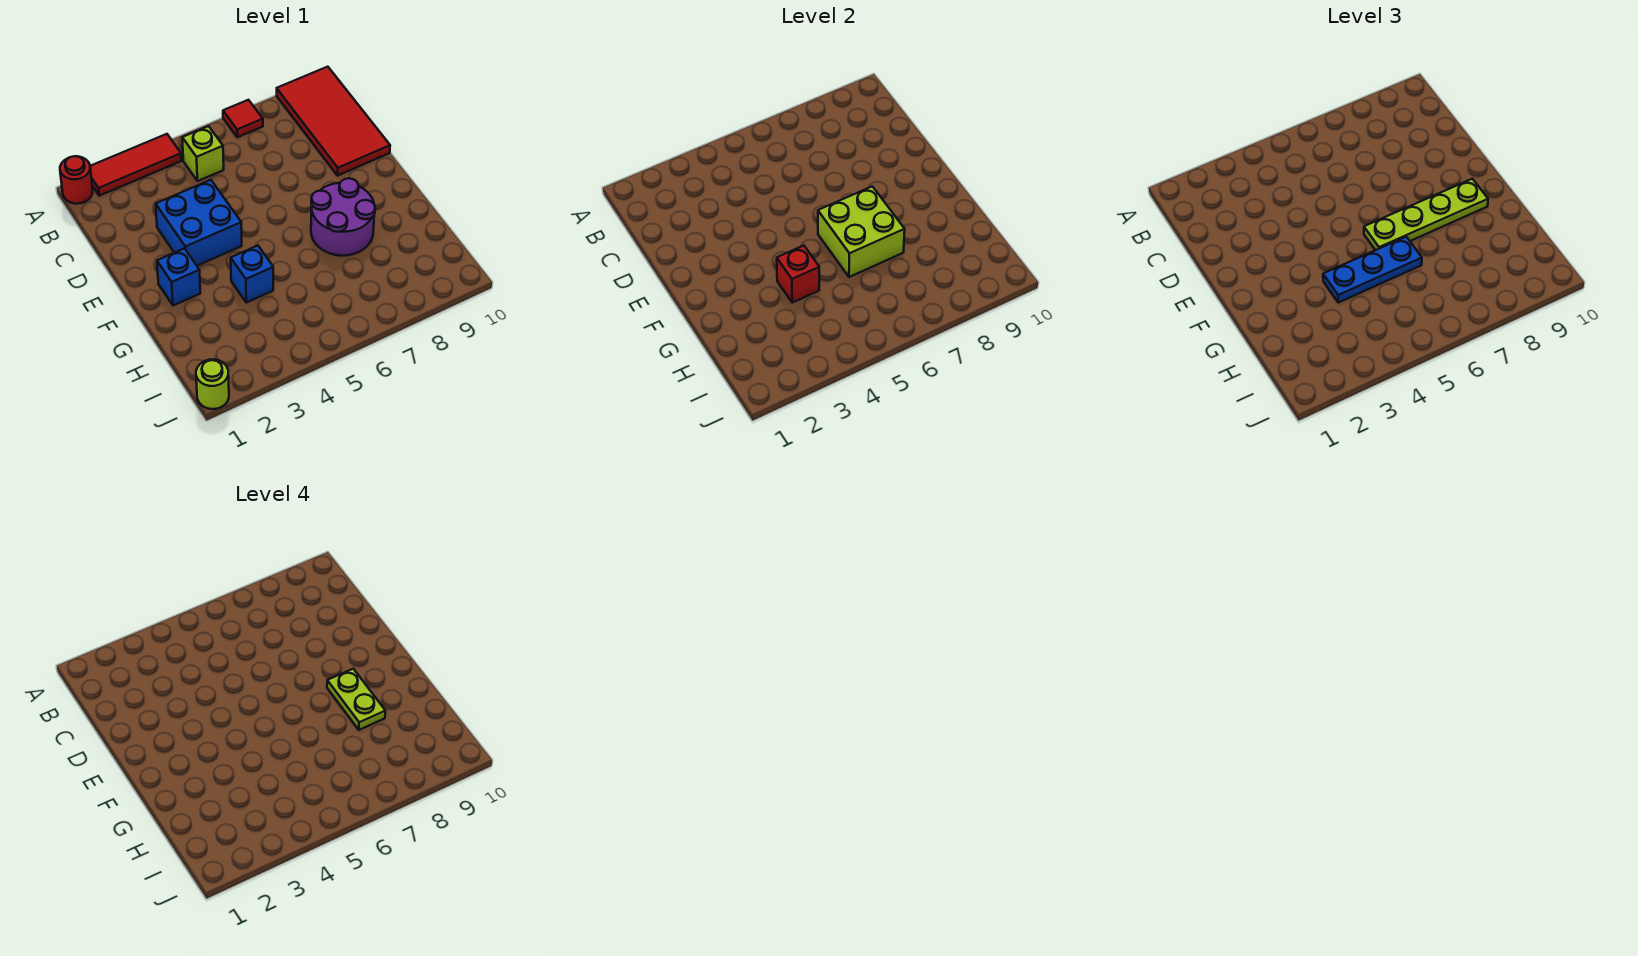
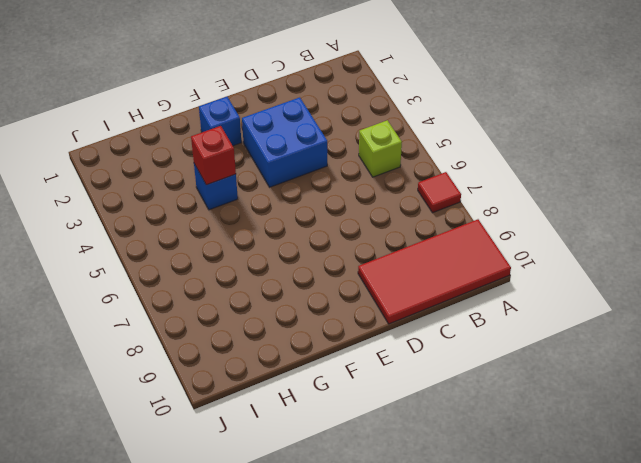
none -> red 1x1 round brick [60,156,93,204]
none -> red 1x3 tile [90,134,181,196]
none -> purple 2x2 round brick [311,178,375,256]

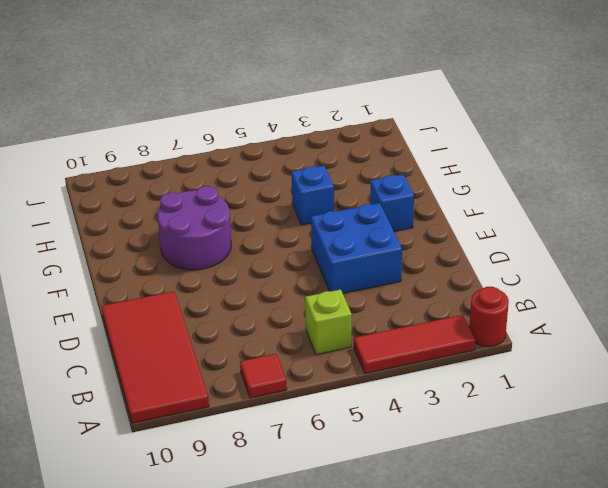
none -> lime 1x1 round brick [196,359,229,409]
none -> lime 2x2 brick [818,186,905,277]
none -> red 1x1 brick [777,246,819,303]

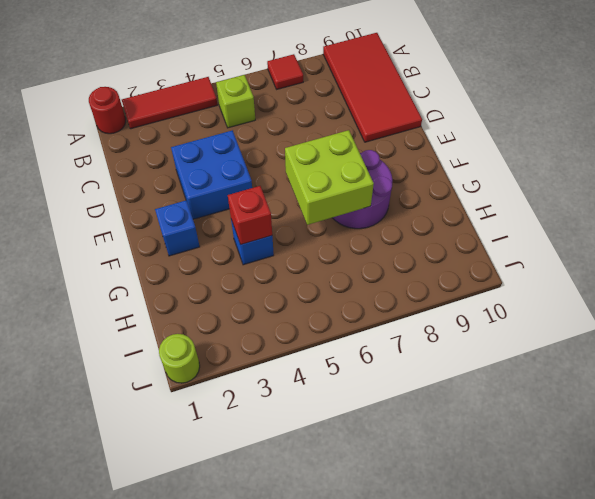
none -> lime 1x4 plate [1364,179,1488,250]
none -> blue 1x3 plate [1323,237,1422,303]
none -> lime 1x2 plate [327,669,385,730]

